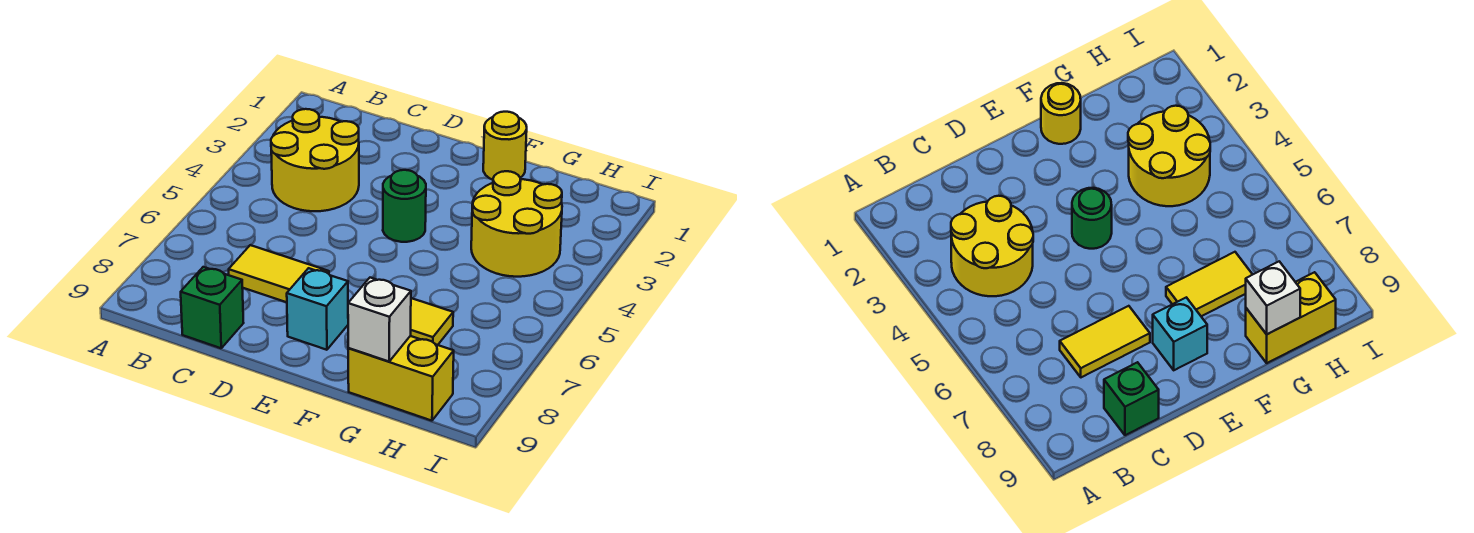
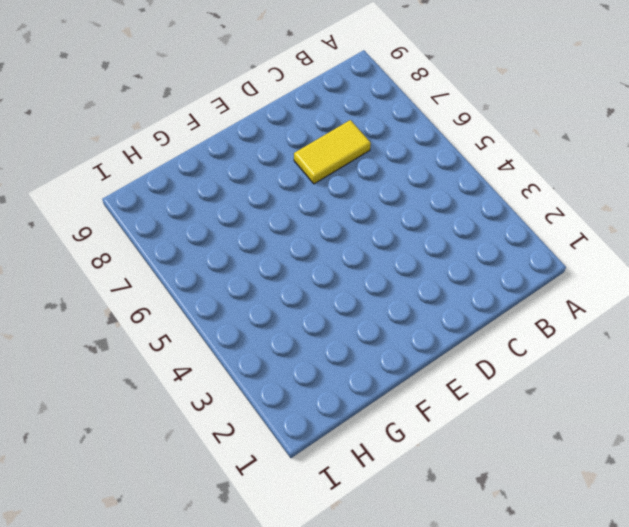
none -> yellow 2x2 round brick [271,109,359,211]
none -> green 1x1 brick [181,267,243,348]

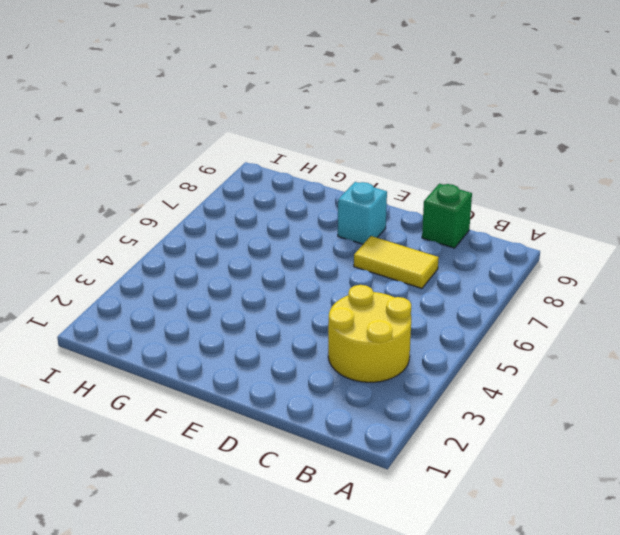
none -> green 1x1 round brick [383,170,426,242]
none -> yellow 1x1 round brick [483,112,527,180]

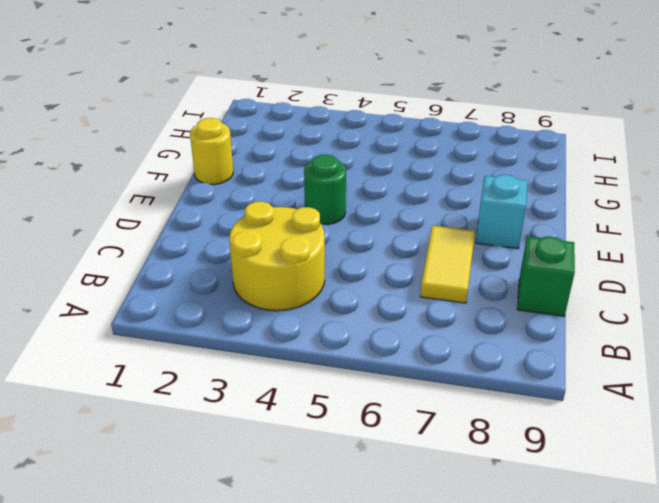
none -> yellow 1x2 tile [411,298,453,345]
none -> yellow 2x2 round brick [471,171,562,277]

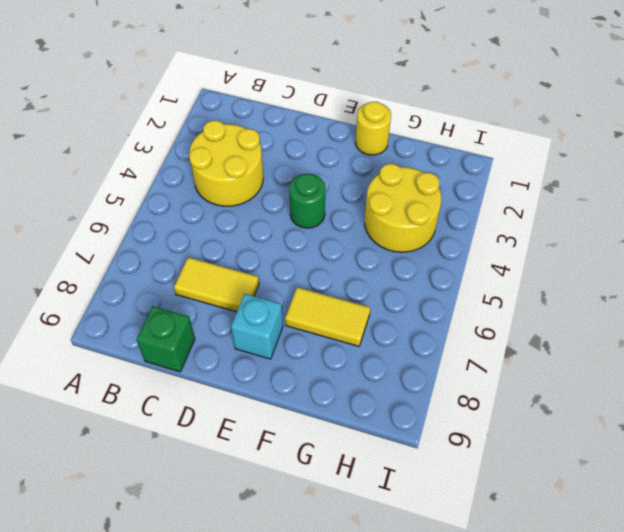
none -> yellow 1x2 brick [348,336,454,421]
none -> white 1x1 brick [348,278,411,361]

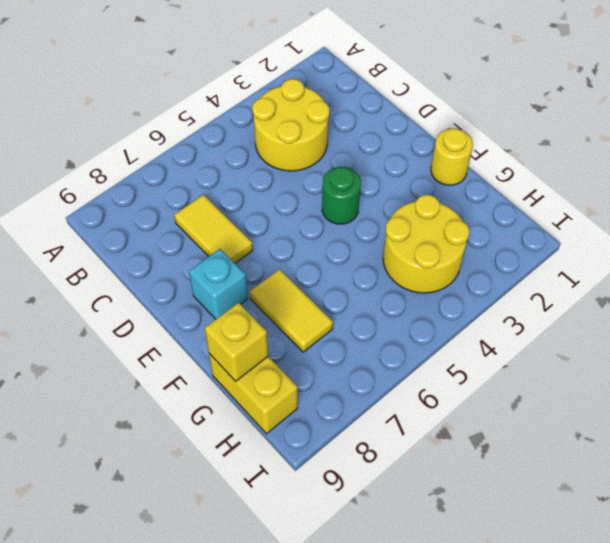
yellow 1x1 brick [205,303,268,381] -> white 1x1 brick [348,278,411,361]
none -> green 1x1 brick [181,267,243,348]

